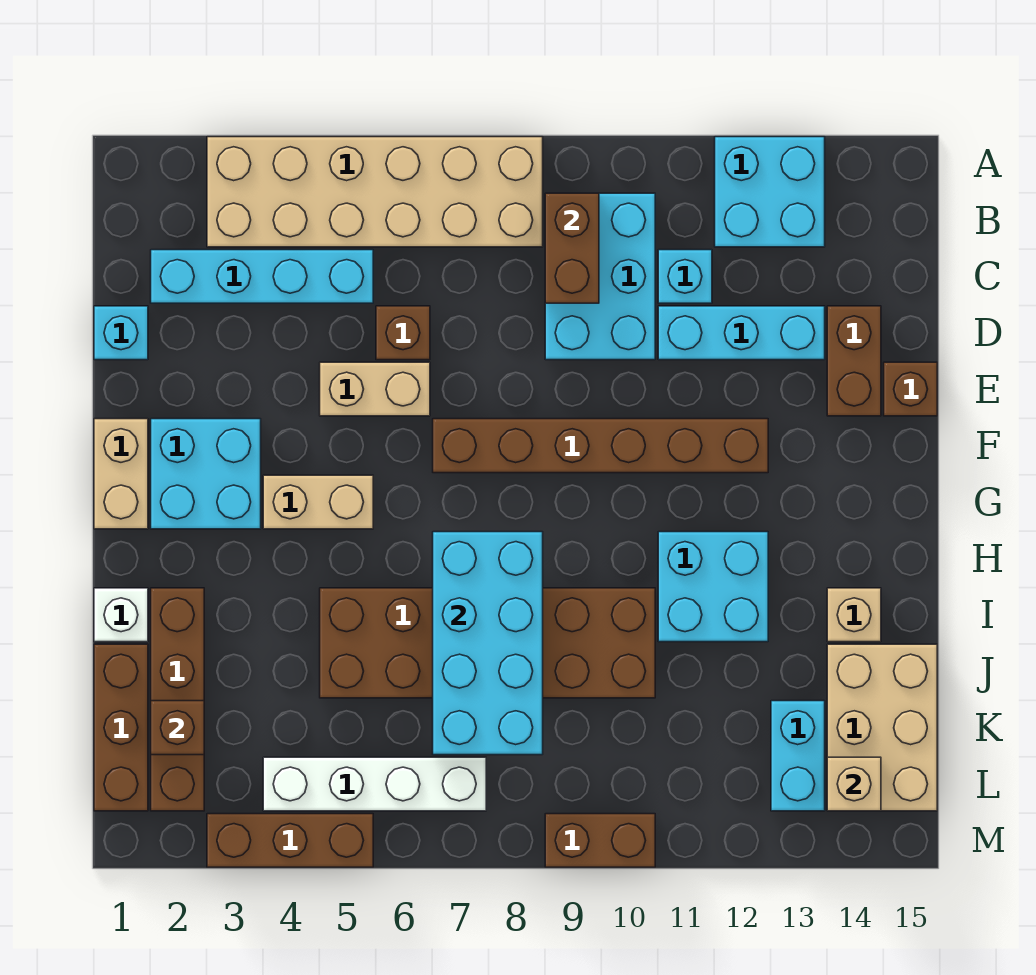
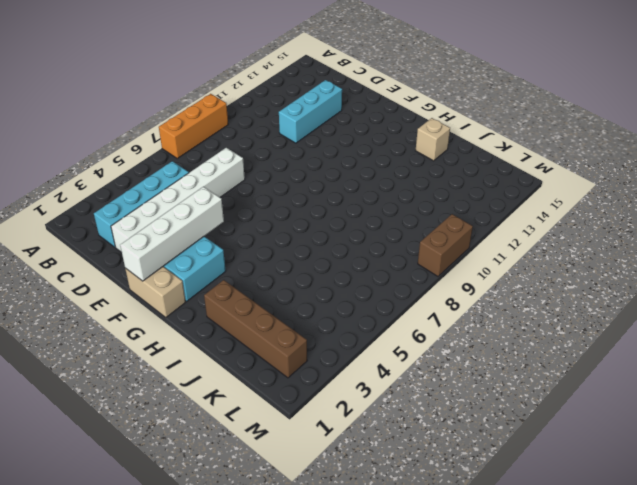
orange 1x3 brick [159,94,228,158] -> tan 2x6 brick [207,137,543,247]
white 1x6 brick [111,148,245,252] -> brown 1x1 brick [376,306,430,360]
white 1x4 brick [120,187,224,281] -> white 1x4 brick moved to [263,757,486,811]
none -> cyan 2x2 brick [715,137,825,247]
none -> cyan 2x3 brick [545,193,655,360]
none -> cyan 1x1 brick [658,250,712,303]
none -> cyan 1x1 brick [94,306,148,360]

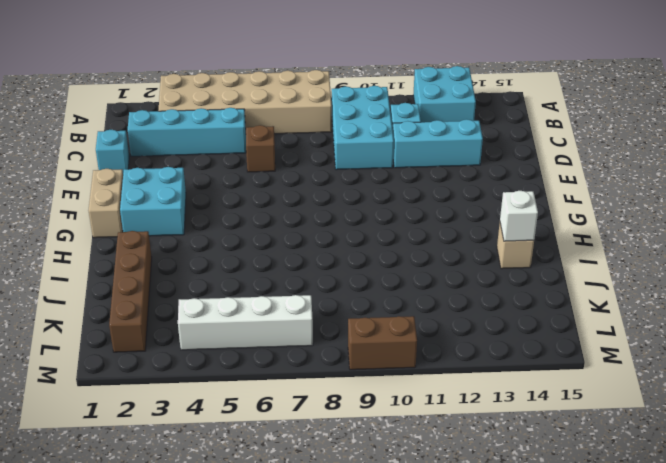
white 1x1 brick [500,191,538,241] -> white 1x1 brick moved to [94,588,148,642]
none -> brown 1x2 brick [827,306,881,416]
none -> tan 1x2 brick [320,362,430,416]
none -> brown 1x1 brick [884,362,937,416]
none -> brown 1x6 brick [433,419,768,473]

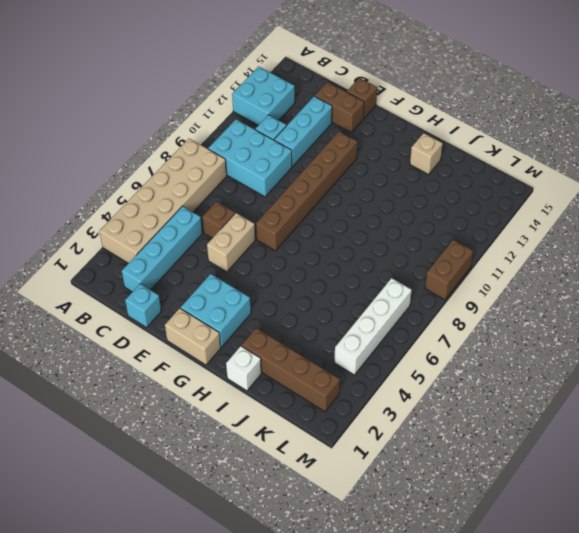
none -> tan 1x2 brick [263,475,373,529]
none -> cyan 2x2 brick [658,532,768,642]
none -> brown 2x6 brick [320,588,655,698]
none -> brown 1x3 brick [94,644,148,811]

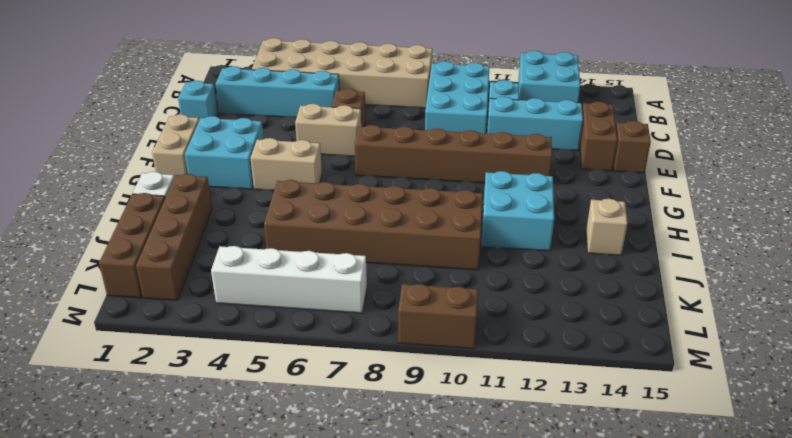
none -> tan 2x3 brick [827,644,937,811]
none -> cyan 1x2 brick [771,701,825,811]
none -> brown 1x3 brick [207,814,373,867]
none -> brown 1x2 brick [545,193,599,303]

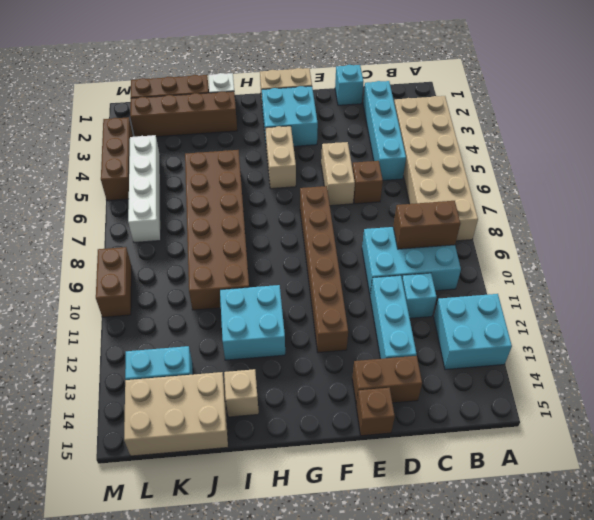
none -> cyan 2x4 brick [433,532,543,755]
none -> brown 1x1 brick [151,701,204,755]
none -> tan 1x1 brick [827,757,881,811]

